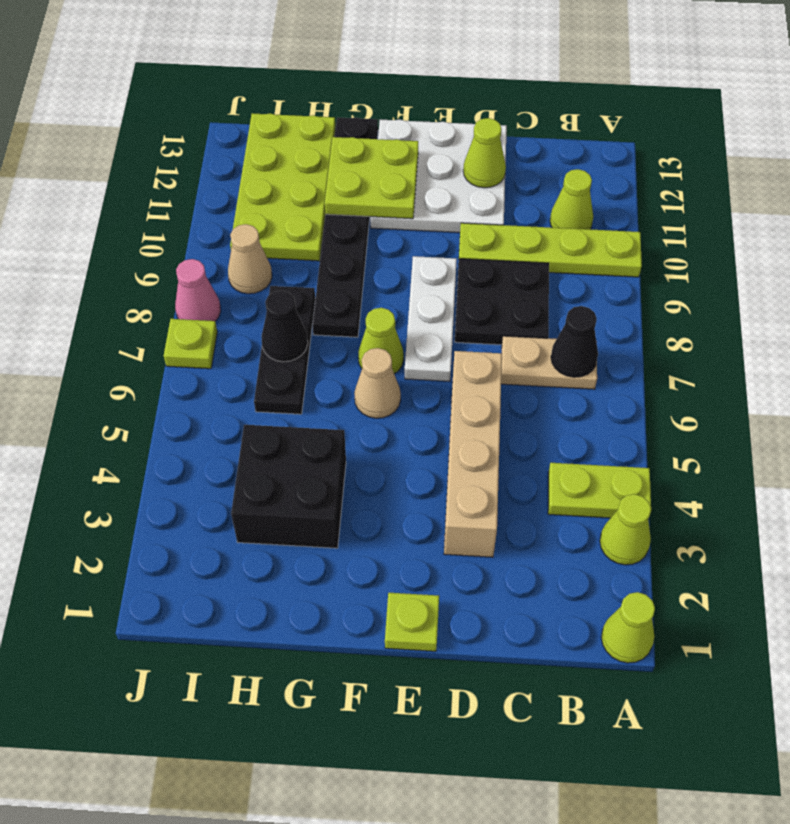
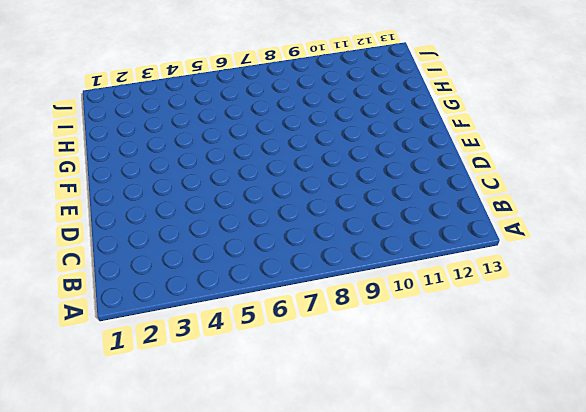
none -> lime 1x1 cone [601,592,655,663]
none -> lime 1x1 cone [600,494,651,565]
none -> lime 1x2 plate [548,463,651,518]

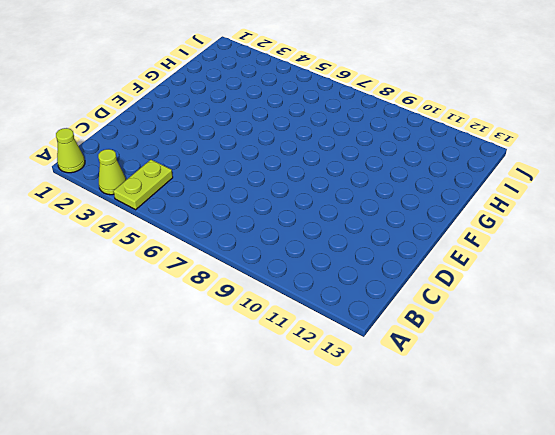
none -> lime 1x4 plate [459,223,642,277]
none -> tan 1x2 plate [501,336,597,389]
none -> lime 1x1 cone [550,169,593,229]

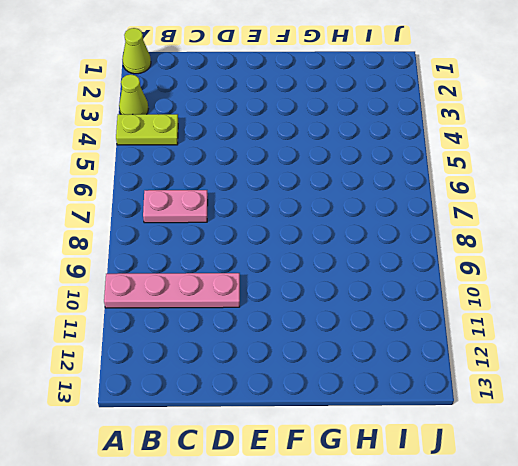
pink 1x4 plate [104,273,240,308] -> lime 1x4 plate [459,223,642,277]
pink 1x2 plate [143,190,208,223] -> tan 1x2 plate [501,336,597,389]
none -> lime 1x1 cone [550,169,593,229]
none -> black 2x2 plate [455,259,549,345]
none -> tan 1x4 brick [444,351,502,557]

